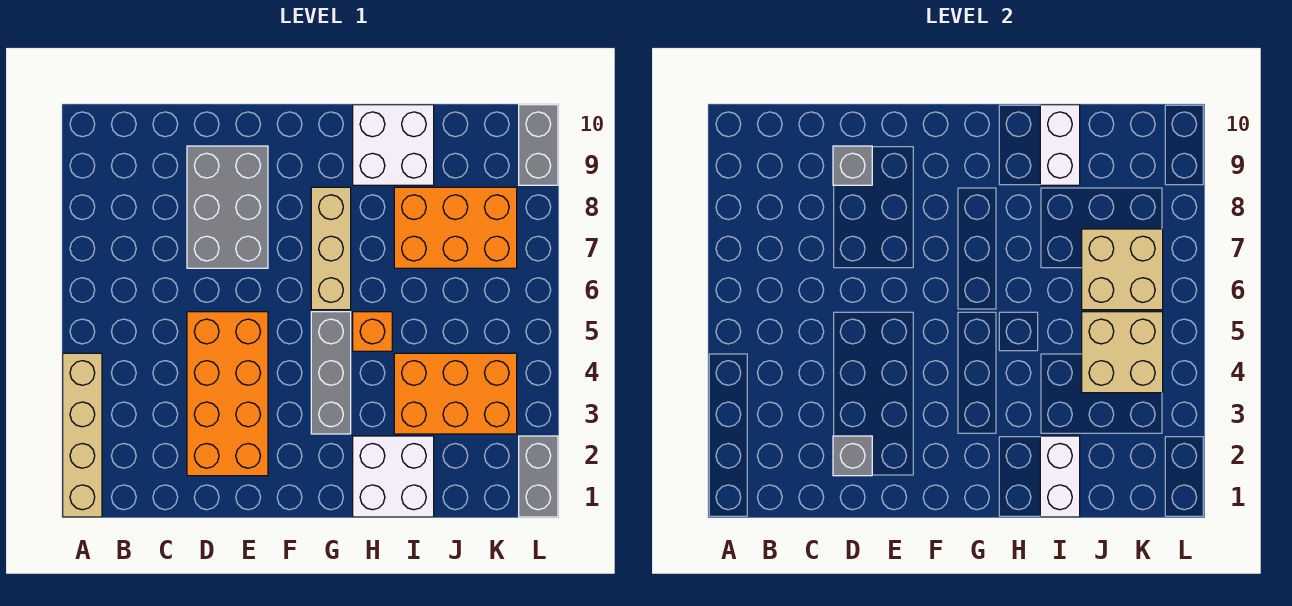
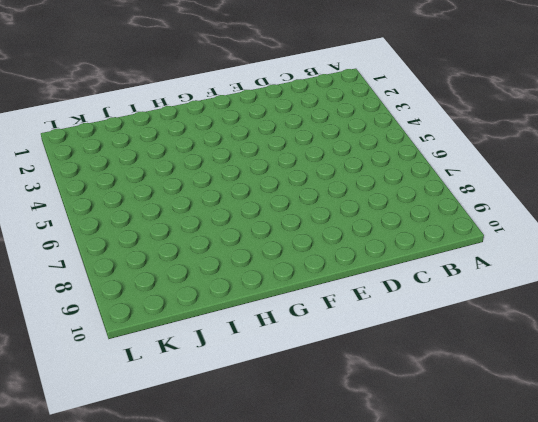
none -> tan 1x4 brick [63,353,102,517]
none -> orange 2x4 brick [187,312,268,476]
none -> grey 2x3 brick [187,146,268,268]

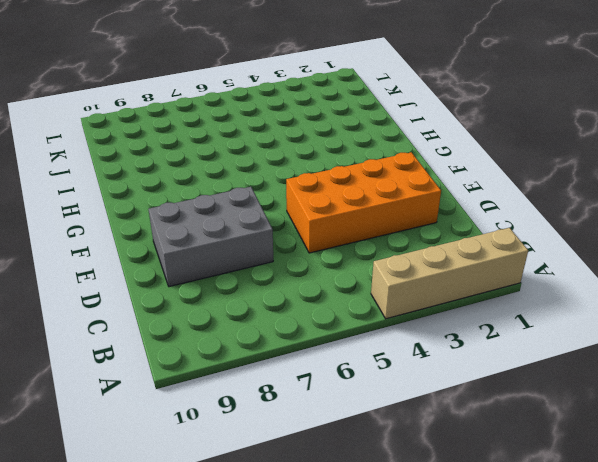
none -> grey 1x3 brick [311,312,351,434]
none -> tan 1x3 brick [311,187,351,310]
none -> white 2x2 brick [353,436,434,517]

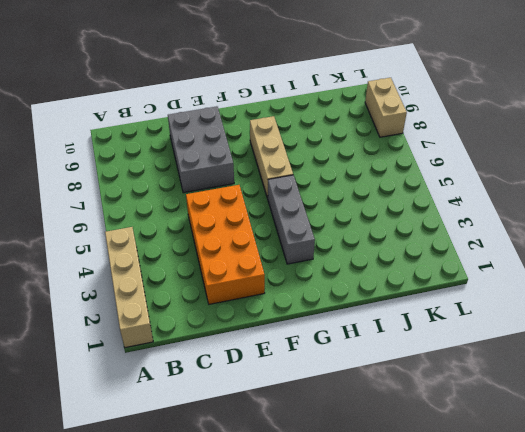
tan 1x2 brick [365,78,407,137] -> grey 1x2 brick [519,105,558,185]
none -> white 2x2 brick [353,436,434,517]
none -> orange 1x1 brick [353,312,392,351]
none -> white 2x2 brick [353,105,434,185]

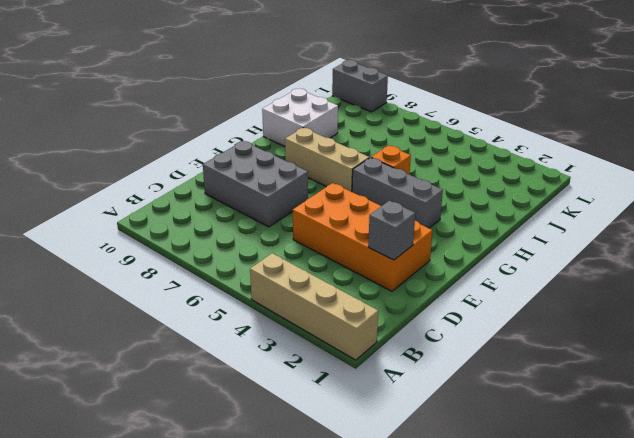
none -> white 2x2 brick [353,436,434,517]
none -> orange 2x3 brick [394,353,517,434]
none -> orange 2x3 brick [394,187,517,268]

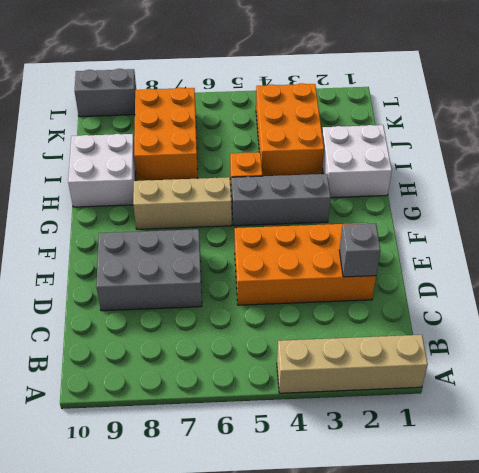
none -> grey 1x2 brick [519,436,558,517]
none -> grey 1x1 brick [833,146,872,185]
none -> white 1x2 brick [1040,436,1080,517]

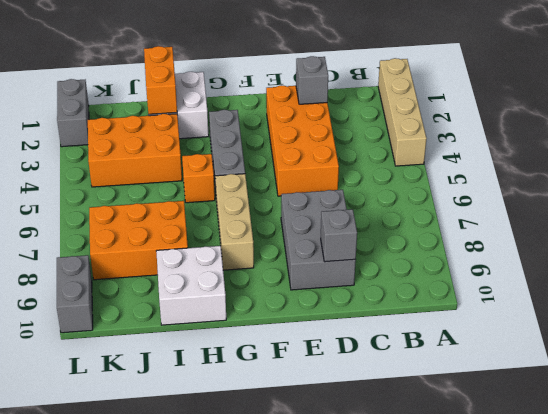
orange 1x2 brick [144,46,177,114] -> white 1x2 brick [1040,436,1080,517]
none -> white 1x2 brick [1040,105,1080,185]
none -> tan 2x2 brick [1082,312,1163,393]
none -> tan 2x2 brick [1082,229,1163,310]

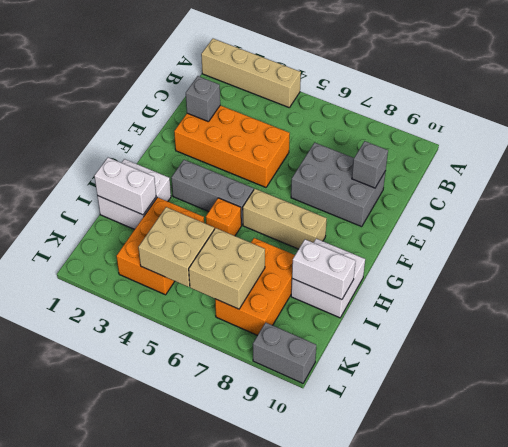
none -> grey 1x2 brick [519,436,558,517]

